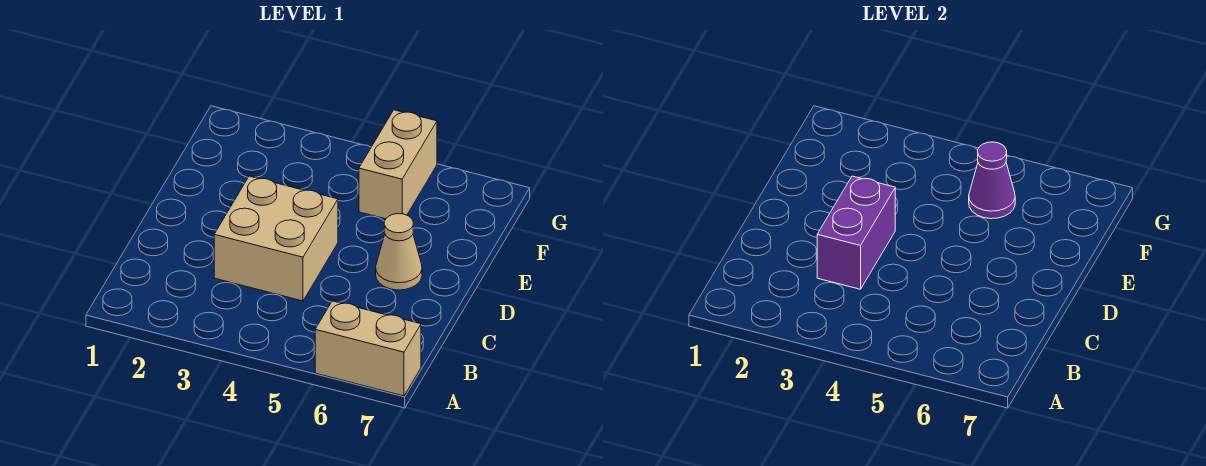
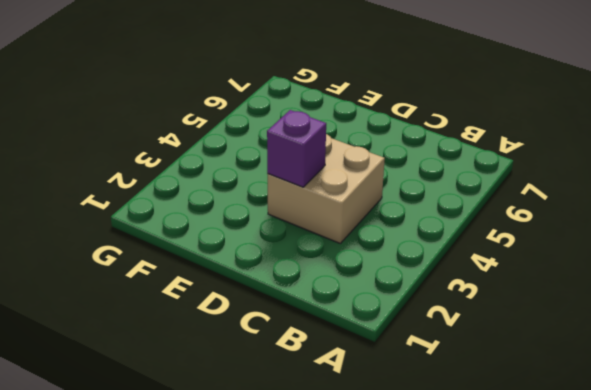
purple 1x1 brick [267,110,326,187] -> purple 1x2 brick [817,176,895,289]
none -> tan 1x2 brick [315,301,421,396]
none -> tan 1x1 cone [376,214,422,290]

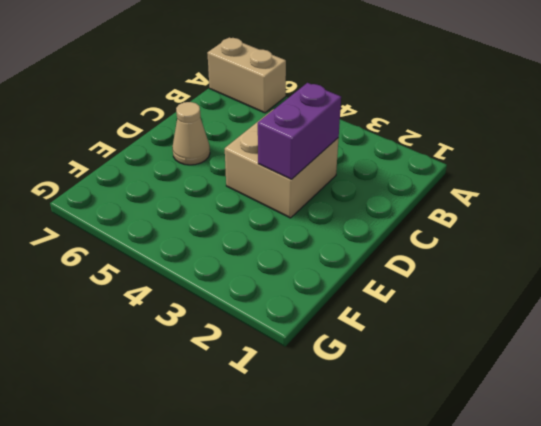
none -> tan 1x2 brick [359,110,437,219]
none -> purple 1x1 cone [969,142,1015,219]

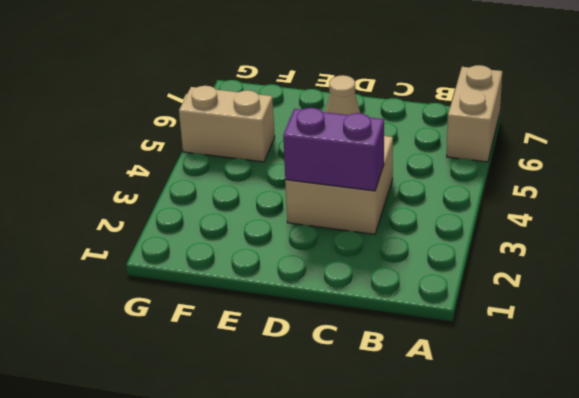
none -> purple 1x1 cone [969,142,1015,219]

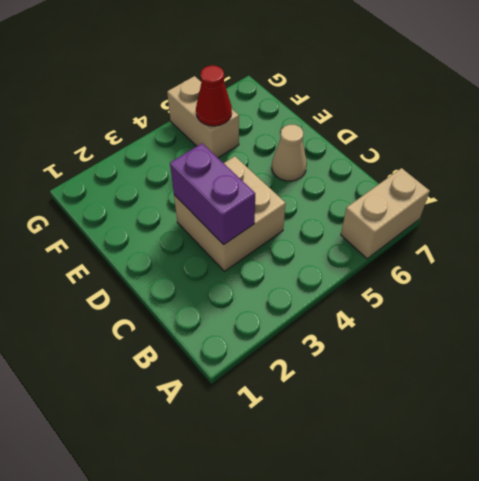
red 1x1 cone [196,66,232,126] -> purple 1x1 cone [969,142,1015,219]

